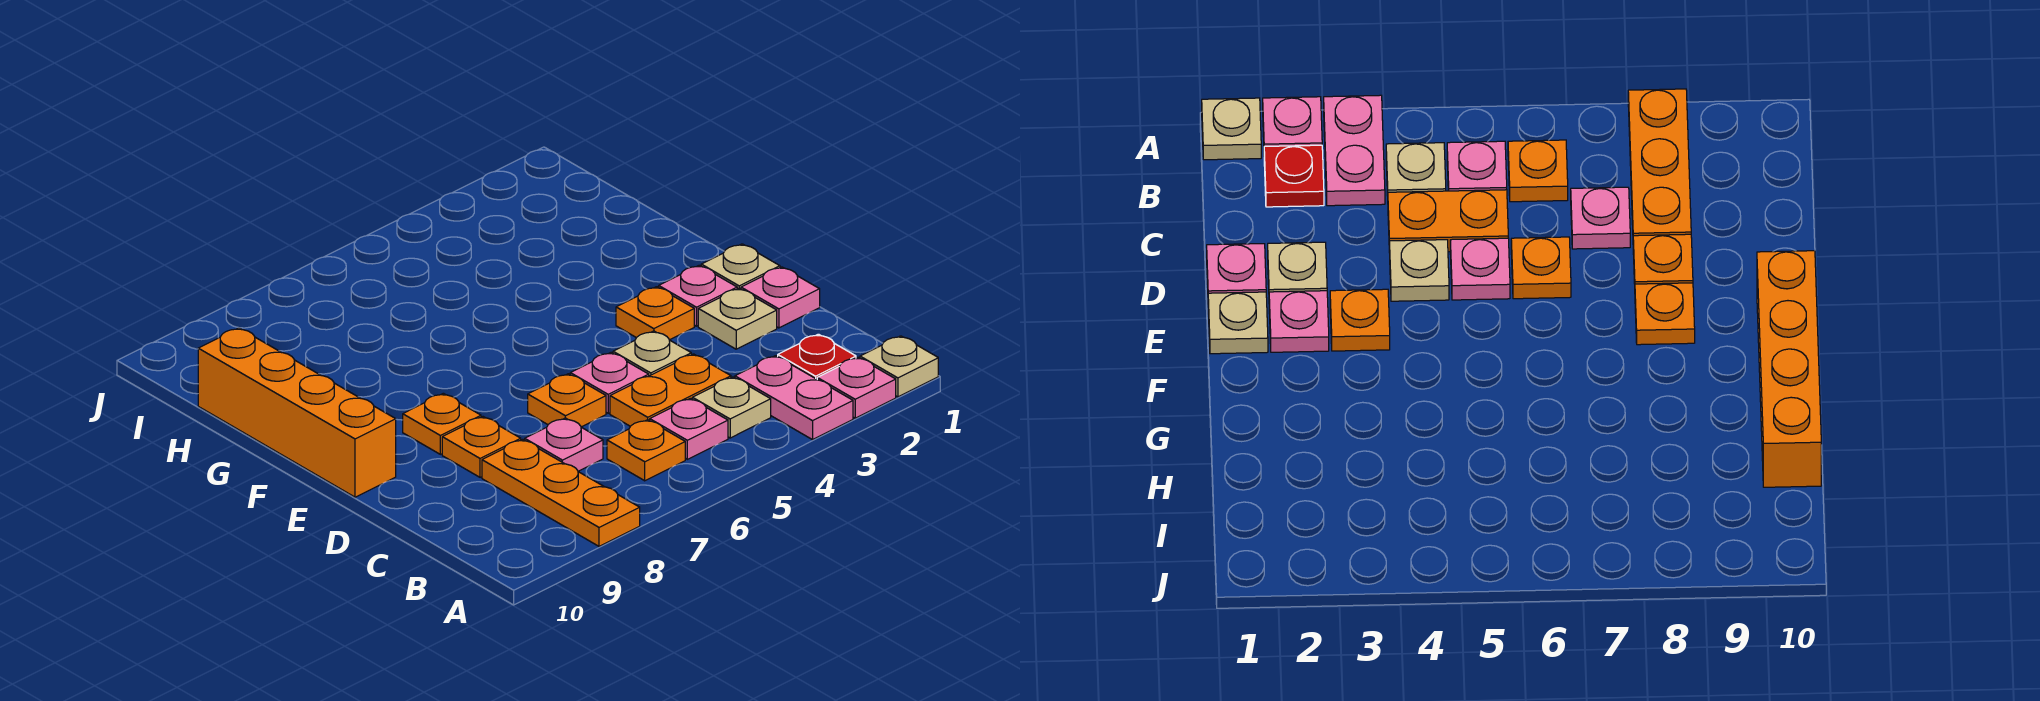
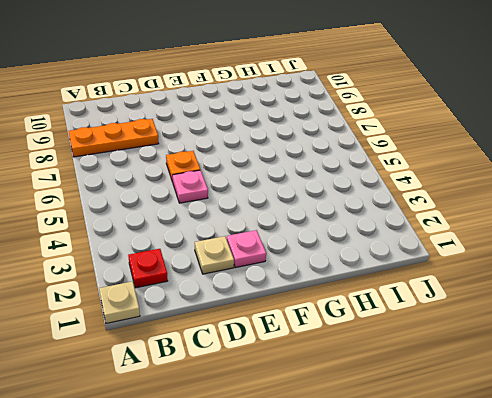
none -> pink 1x1 plate [817,357,896,418]
none -> pink 1x2 plate [735,356,853,440]
none -> tan 1x1 plate [692,377,771,438]

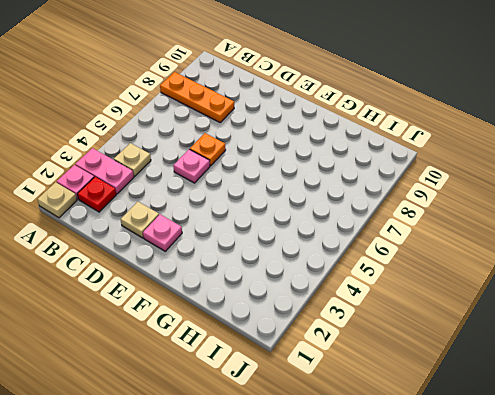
none -> pink 1x1 plate [650,398,728,459]
none -> orange 1x1 plate [607,420,685,481]
none -> orange 1x2 plate [610,354,731,426]

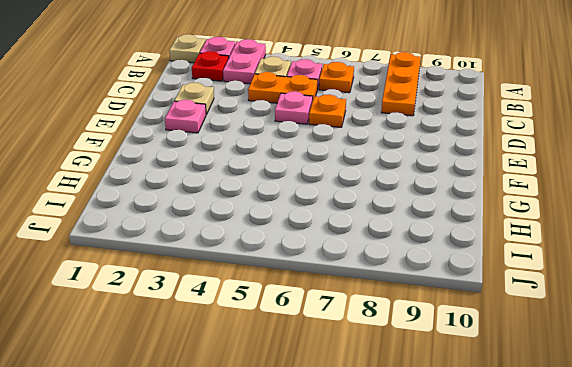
none -> pink 1x1 plate [525,418,603,471]
none -> pink 1x1 plate [741,267,820,328]
none -> tan 1x1 plate [613,331,691,376]

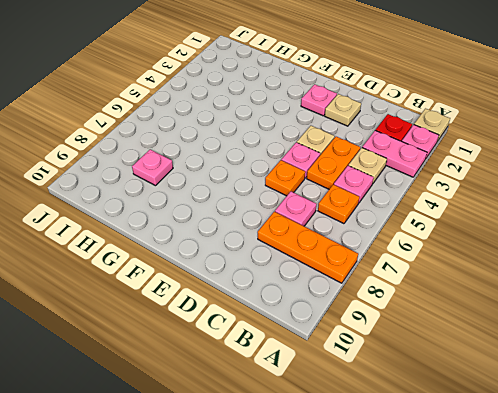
pink 1x1 plate [132,149,173,186] -> pink 1x1 plate moved to [741,267,820,328]
none -> orange 1x1 plate [442,417,521,477]
none -> tan 1x1 plate [701,244,780,289]
none -> orange 1x1 plate [616,287,694,340]

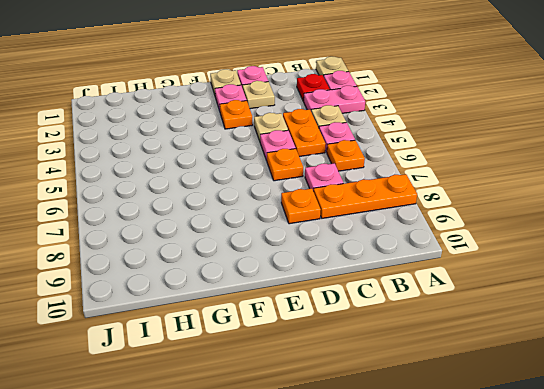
none -> orange 1x1 plate [403,393,481,454]
none -> orange 1x4 brick [198,328,396,497]

